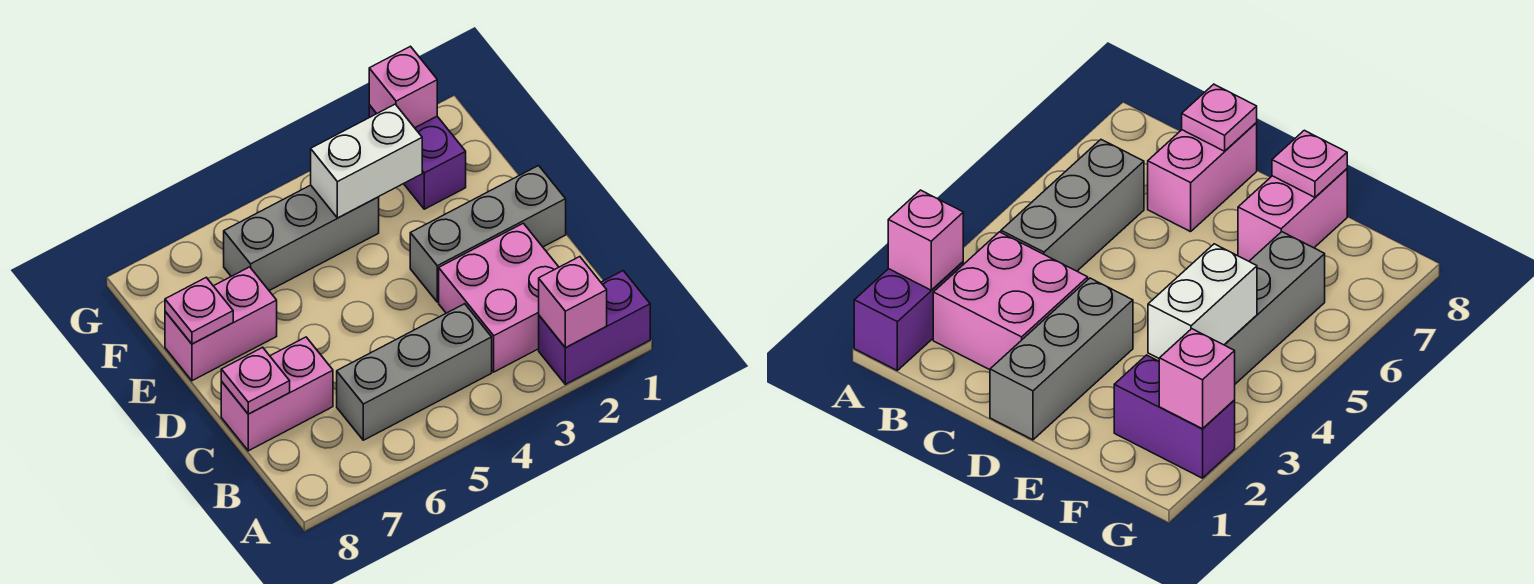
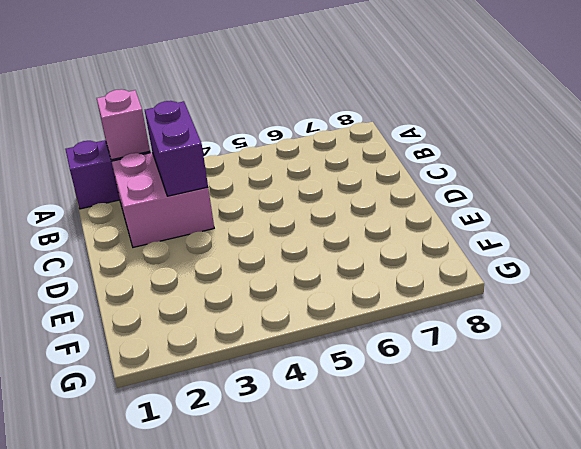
purple 1x2 brick [145,101,208,196] -> purple 1x2 brick moved to [369,105,466,209]
none -> grey 1x3 brick [337,304,492,440]
none -> pink 1x2 brick [221,337,333,451]
none -> grey 1x3 brick [410,166,566,302]

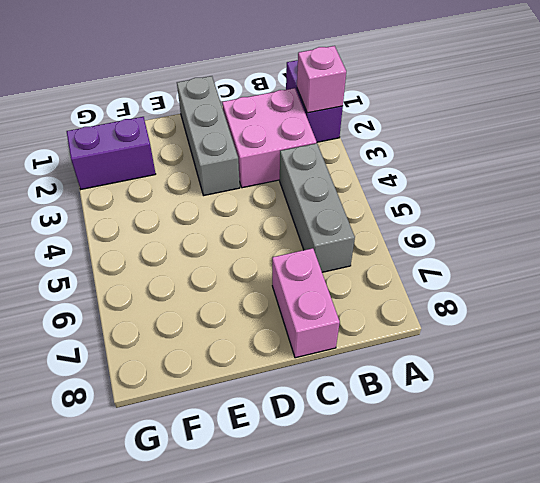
none -> pink 1x2 brick [165,267,277,381]
none -> grey 1x3 brick [224,185,379,291]
none -> pink 1x1 plate [221,347,290,414]

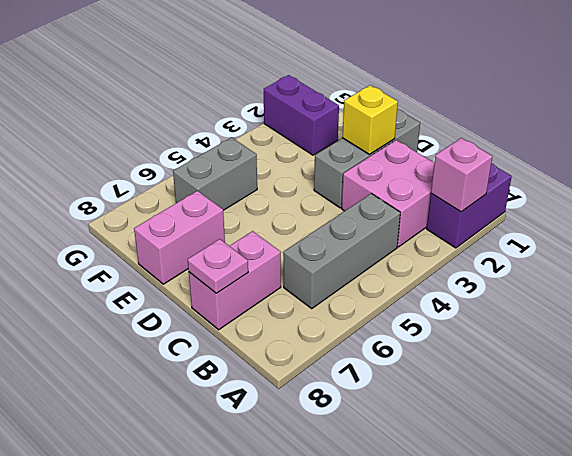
yellow 1x1 brick [342,85,398,154] -> none
grey 1x2 brick [173,138,257,210] -> grey 1x3 brick [224,185,379,291]
none -> pink 1x1 plate [165,278,233,344]
none -> white 1x2 brick [311,104,422,218]
none -> pink 1x1 brick [369,46,437,128]

